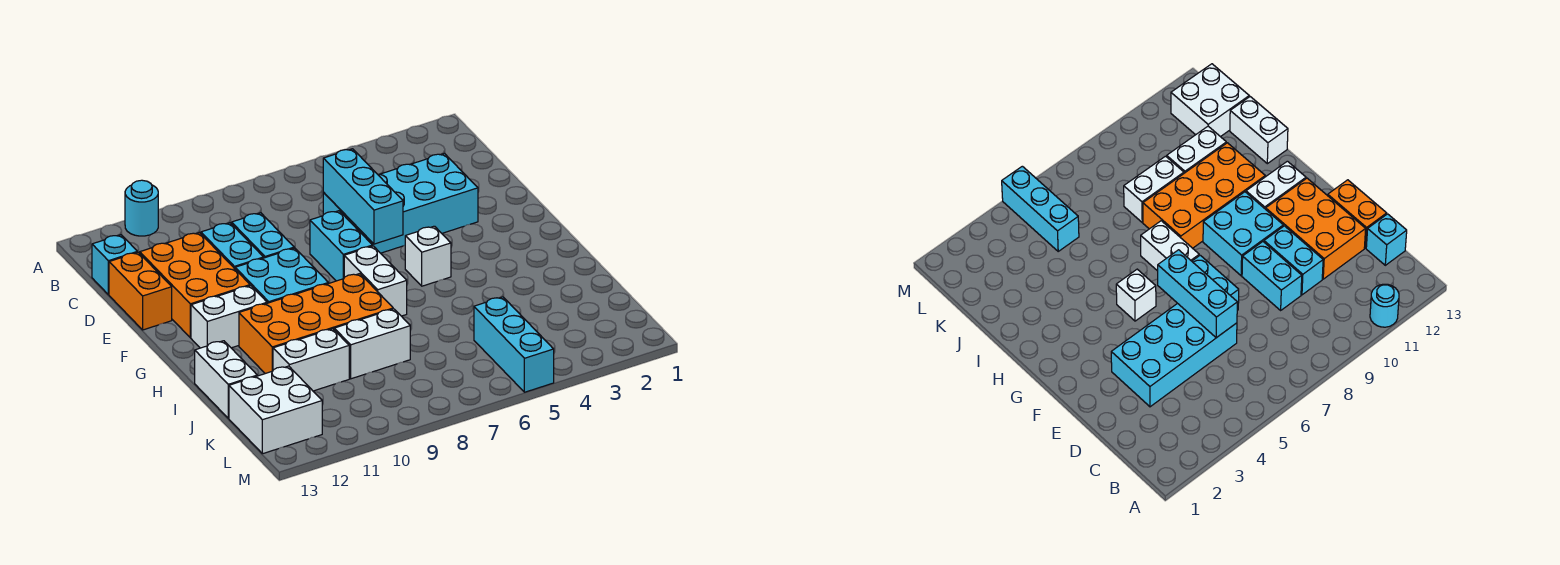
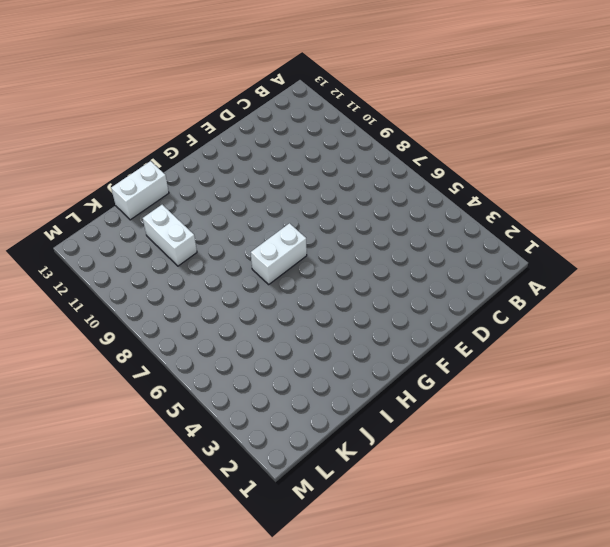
none -> cyan 1x1 round brick [125,180,158,236]
none -> cyan 1x1 brick [92,235,137,295]
none -> cyan 2x4 brick [323,153,478,253]

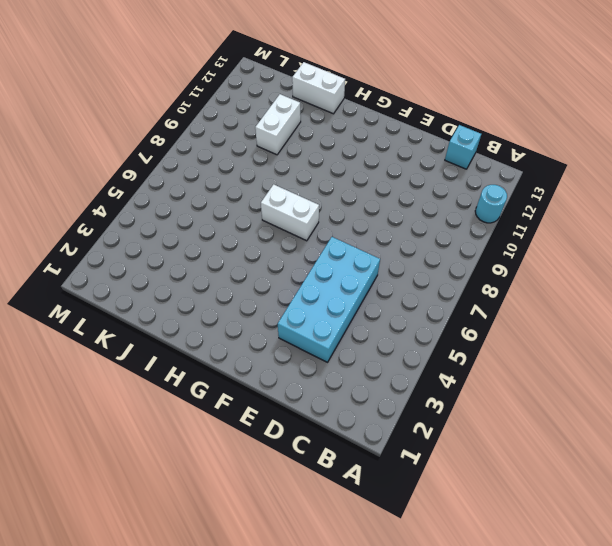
none -> cyan 1x2 brick [232,213,294,258]
none -> cyan 1x2 brick [201,223,264,269]
none -> orange 2x3 brick [140,233,250,338]

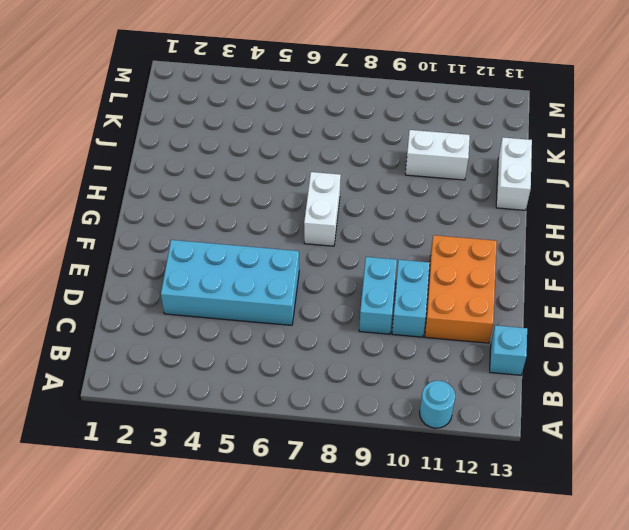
none -> orange 1x2 brick [109,252,172,330]
none -> cyan 1x2 brick [310,211,373,281]
none -> cyan 2x2 brick [235,248,328,303]

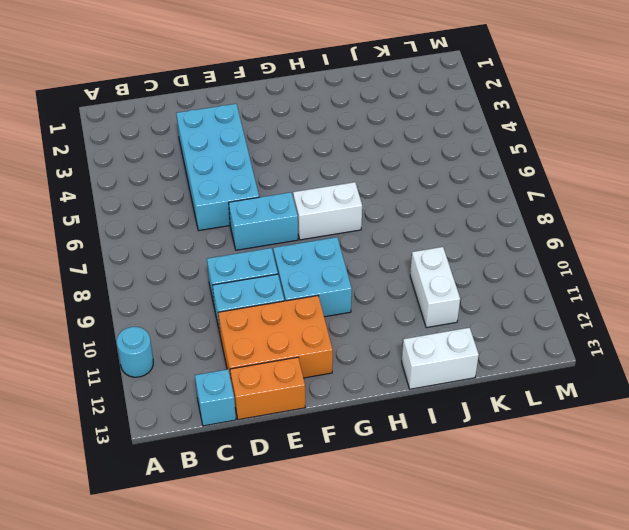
none -> white 1x1 brick [405,226,451,286]
none -> white 1x2 brick [191,286,267,348]
none -> orange 2x4 brick [239,274,393,374]

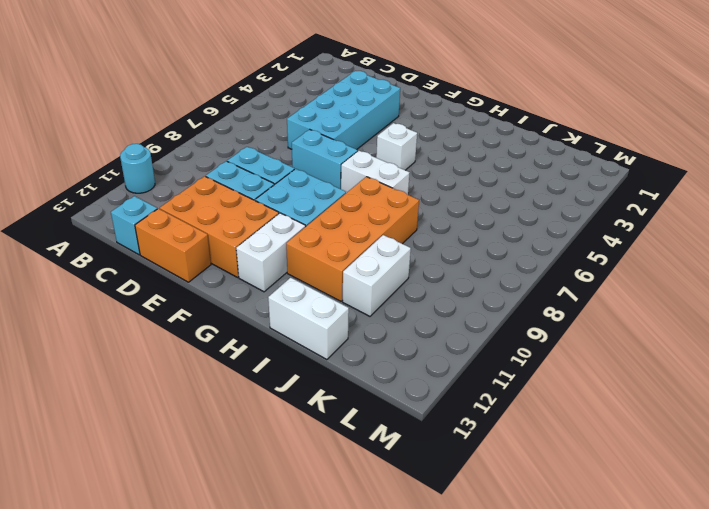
none -> white 1x2 brick [334,309,410,379]
none -> cyan 1x3 brick [474,297,554,392]
none -> white 2x2 brick [229,366,322,454]

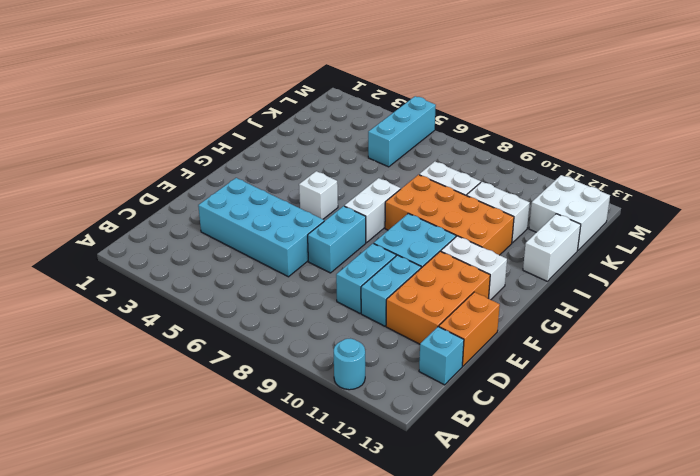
none -> cyan 1x3 brick [323,149,403,244]

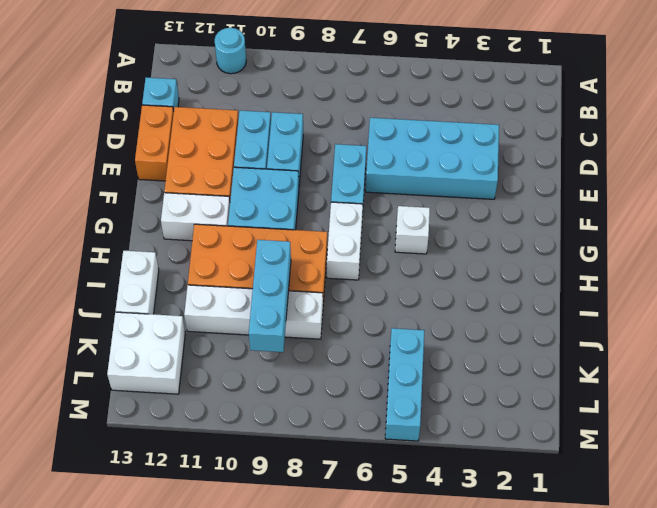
cyan 1x3 brick [249,240,291,352] -> cyan 1x3 brick moved to [323,149,403,244]

